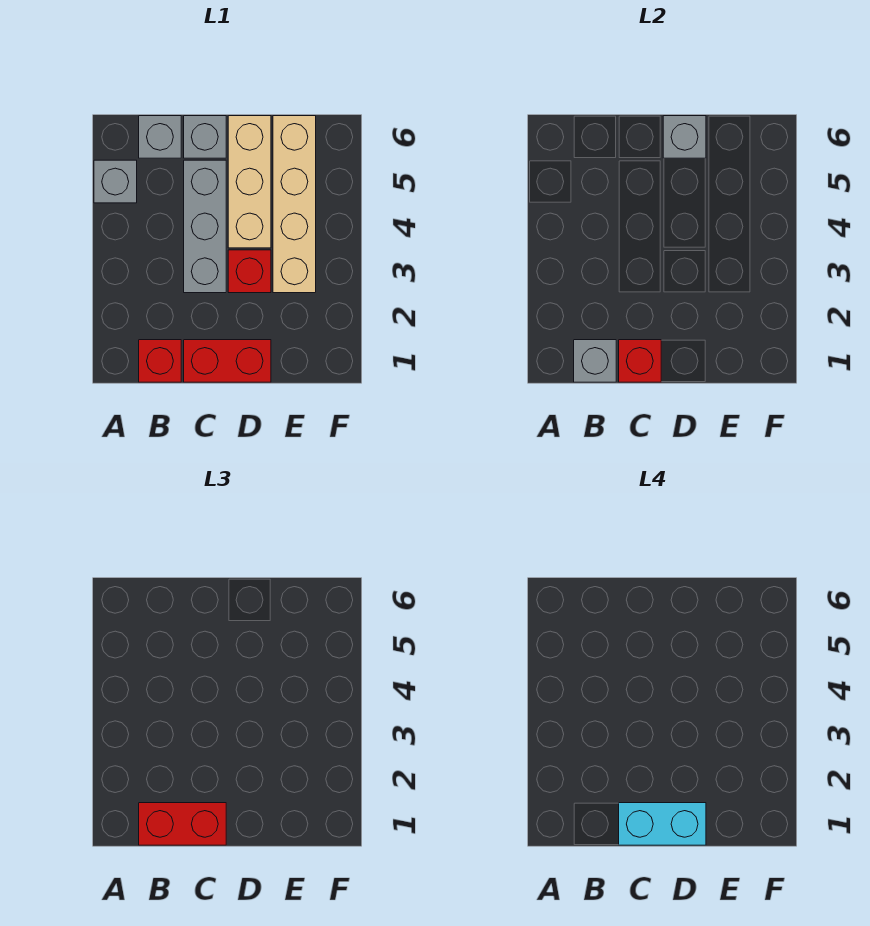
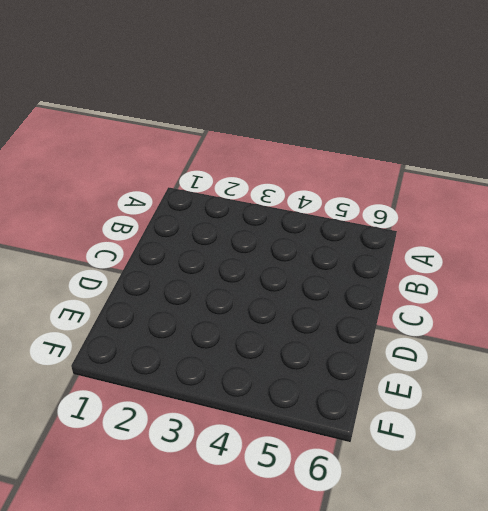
none -> grey 1x1 brick [94,160,137,203]
none -> red 1x1 brick [139,340,181,382]
none -> grey 1x1 brick [139,116,181,158]

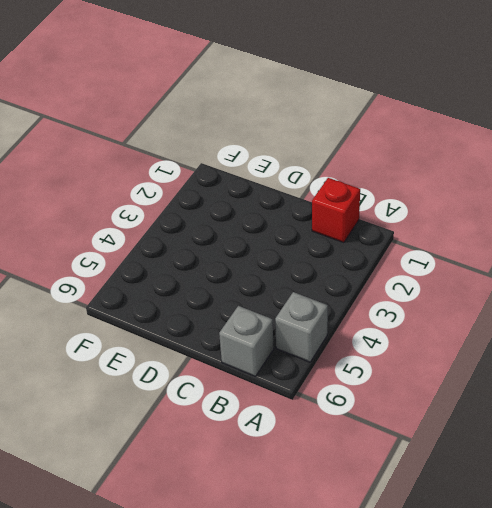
none -> red 1x2 brick [184,340,271,382]
none -> grey 1x3 brick [184,160,226,293]
none -> grey 1x1 brick [184,116,226,158]

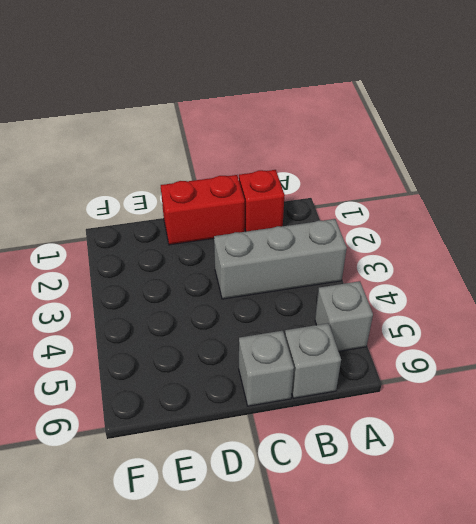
grey 1x3 brick [214,219,347,299] -> grey 1x3 brick turned to [184,160,226,293]
none -> red 1x1 brick [228,250,271,293]
none -> tan 1x3 brick [228,116,271,248]
none -> tan 1x4 brick [273,116,316,293]

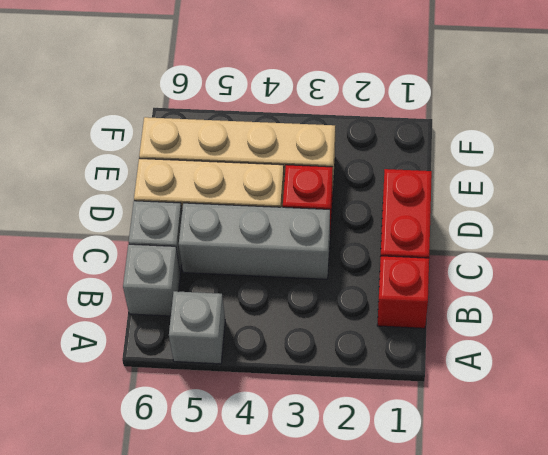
none -> grey 1x1 brick [574,340,616,382]
none -> red 1x1 brick [619,340,661,382]
none -> grey 1x1 brick [663,116,706,158]

